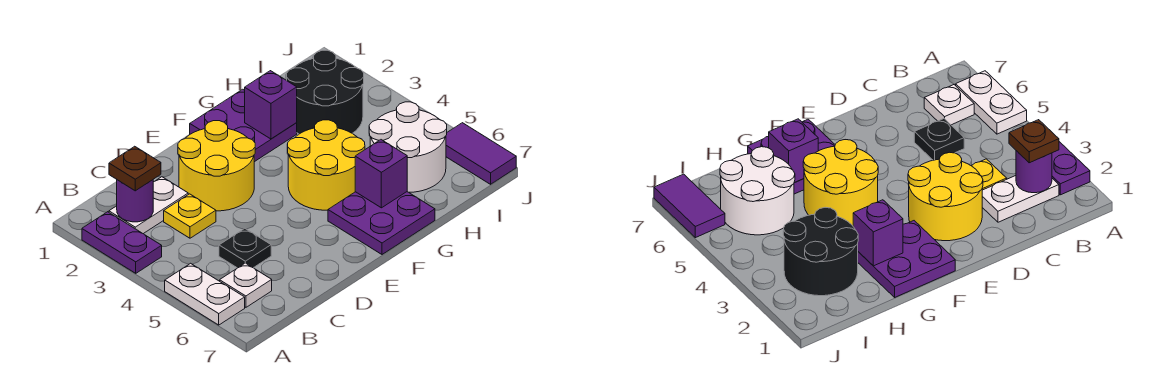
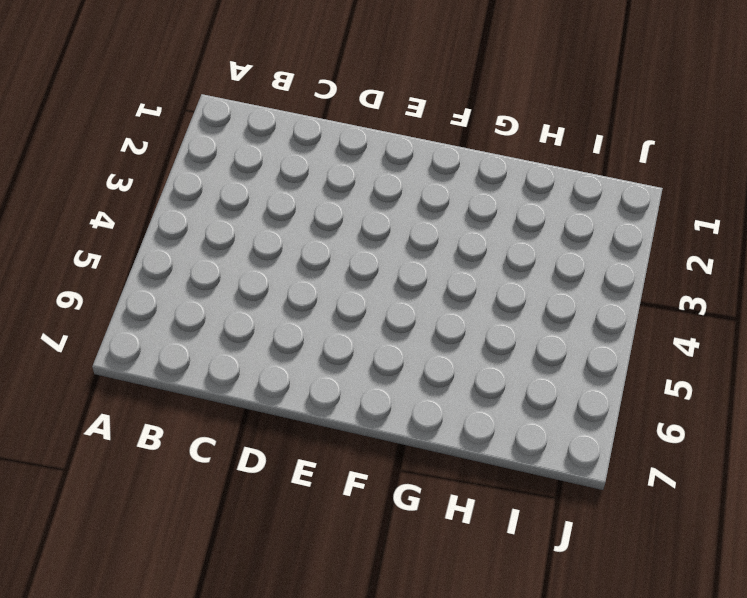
none -> purple 1x2 plate [82,212,162,273]
none -> white 1x2 plate [165,263,245,325]
none -> white 1x2 plate [109,177,188,234]

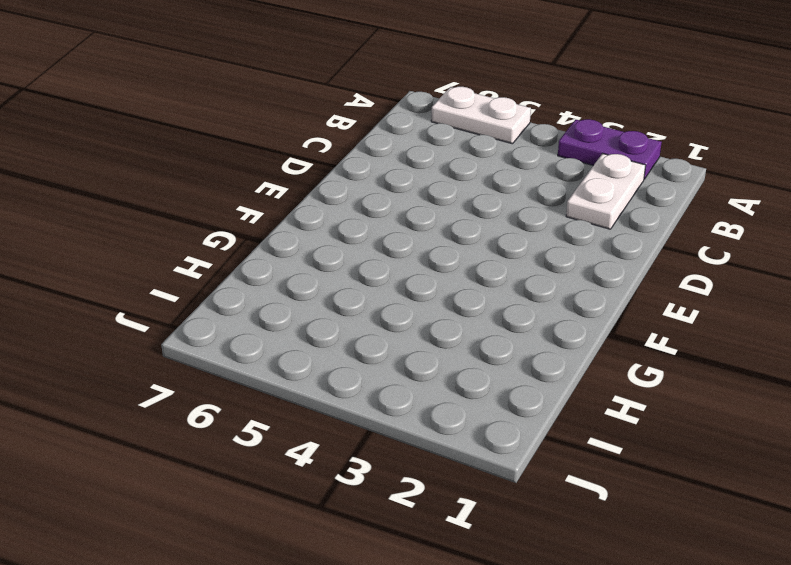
none -> white 1x1 plate [220,263,272,307]
none -> yellow 1x1 plate [164,194,216,238]
none -> black 1x1 plate [219,228,271,268]

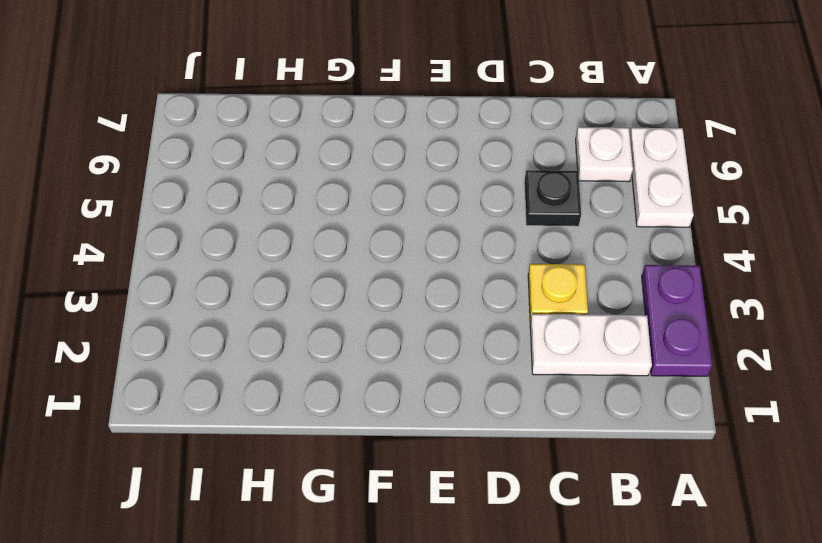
none -> yellow 2x2 round brick [178,121,255,211]
none -> purple 2x2 plate [190,89,297,162]
none -> yellow 2x2 round brick [288,120,365,210]

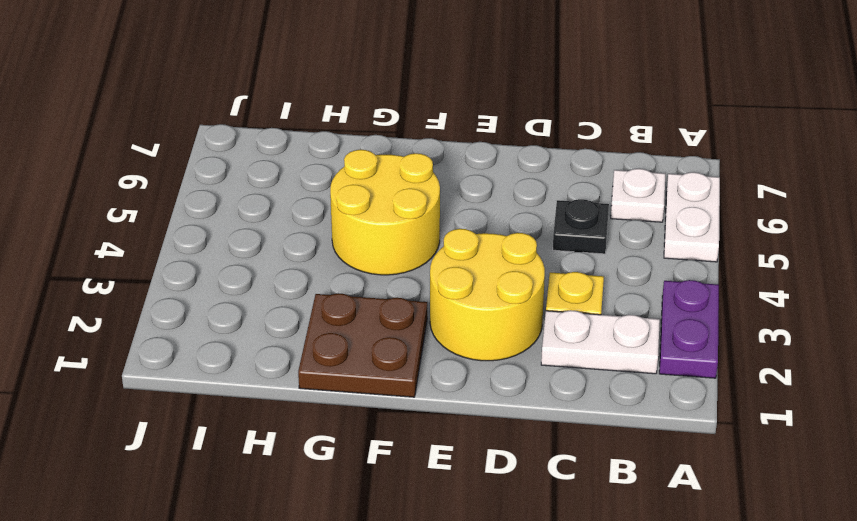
brown 2x2 plate [298,293,427,397] -> purple 2x2 plate [190,89,297,162]
none -> purple 2x2 plate [328,192,435,254]
none -> black 2x2 round brick [287,50,364,134]
none -> white 2x2 round brick [369,102,447,192]

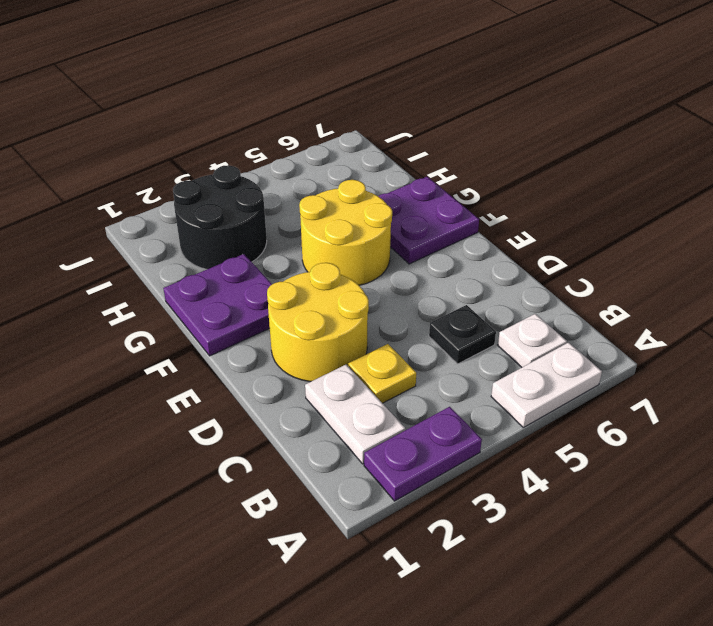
none -> white 2x2 round brick [369,102,447,192]
none -> purple 1x2 tile [446,123,516,184]
none -> purple 1x1 round brick [117,180,153,222]

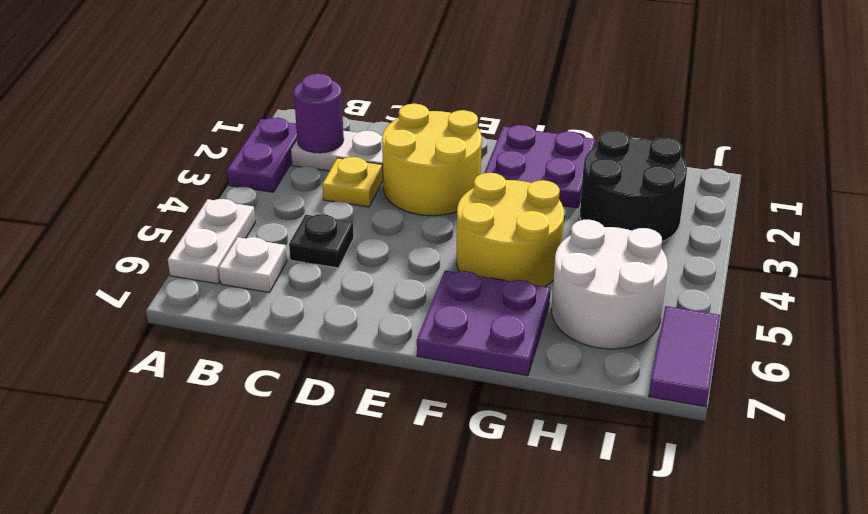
none -> purple 1x1 brick [245,71,297,139]
none -> purple 1x1 brick [355,140,407,208]
none -> brown 1x1 plate [109,146,161,191]

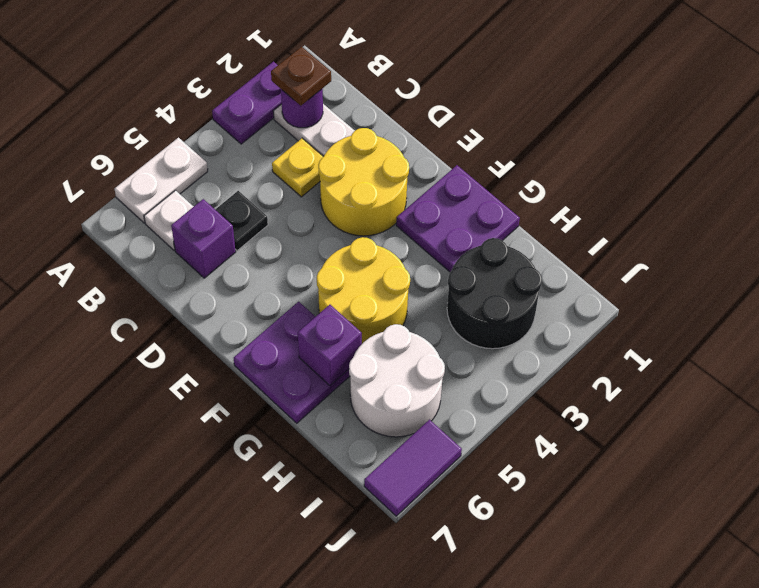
purple 1x1 brick [171,199,236,278] -> purple 1x1 brick moved to [245,71,297,139]

